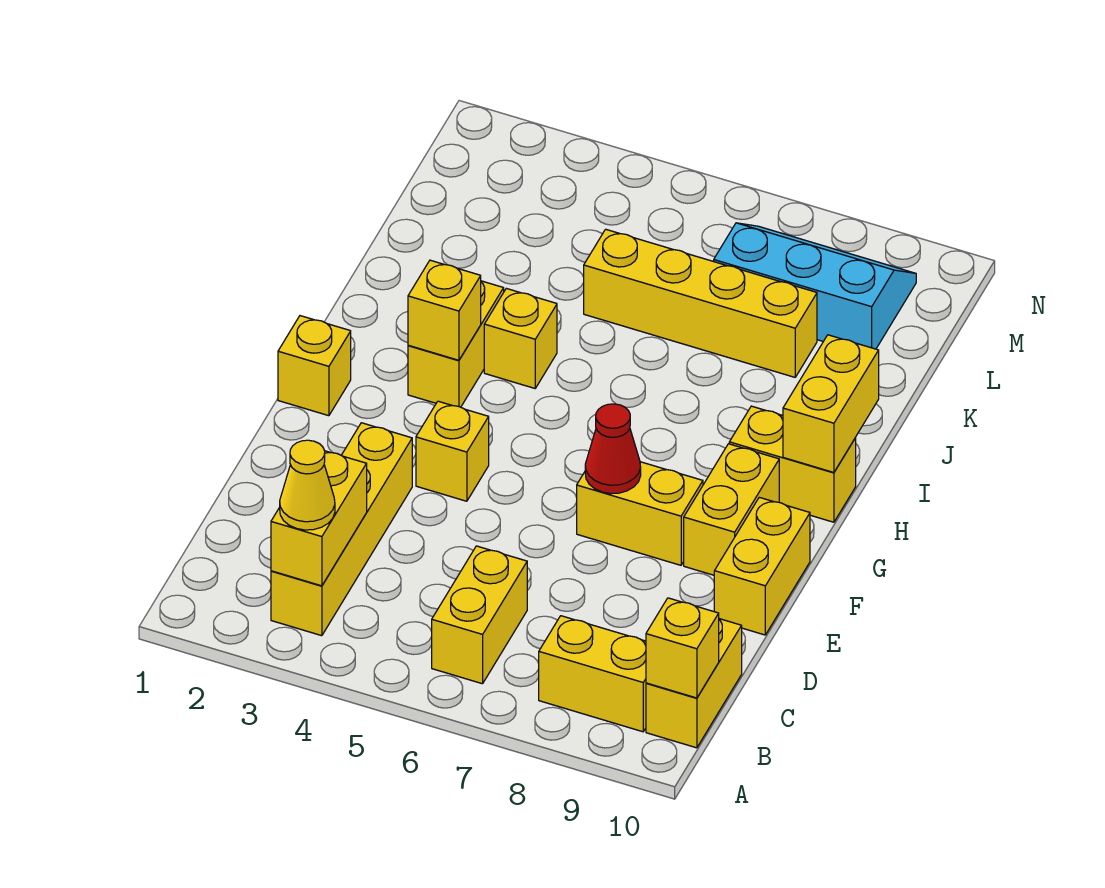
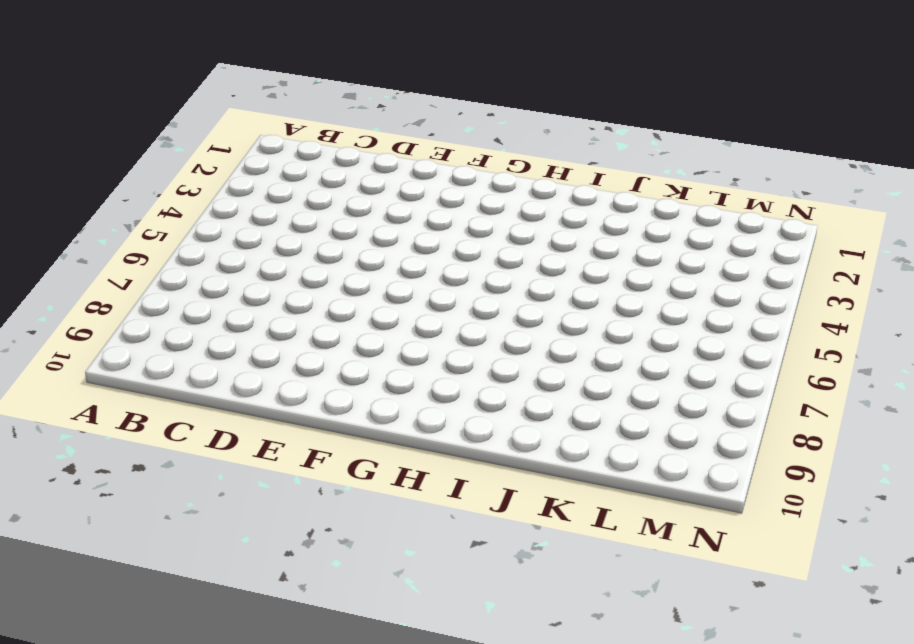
none -> yellow 1x4 brick [271,423,412,636]
none -> yellow 1x2 brick [432,546,527,684]
none -> yellow 1x2 brick [539,616,646,732]

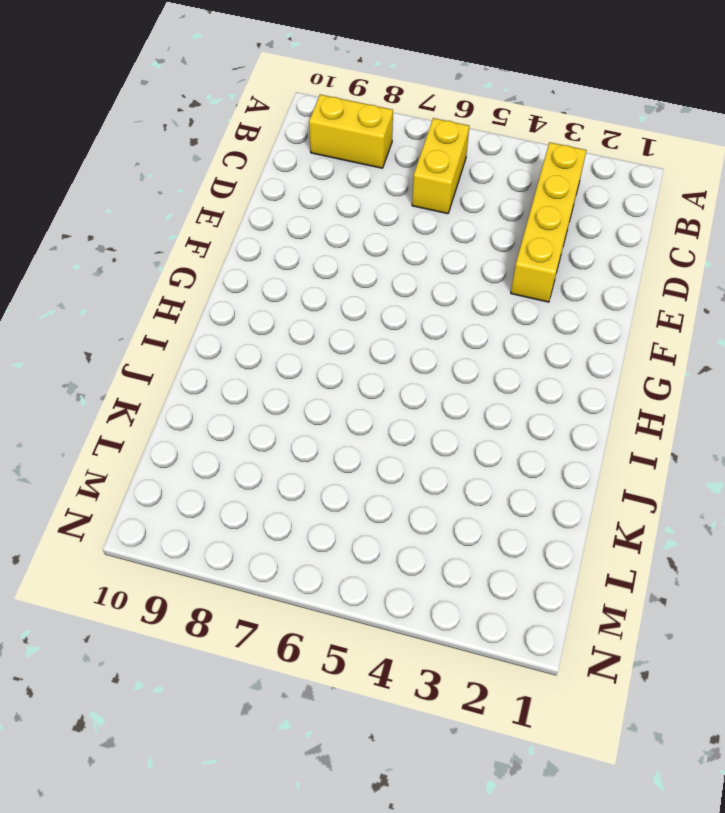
none -> yellow 1x2 brick [646,619,742,748]
none -> yellow 1x2 brick [714,497,810,635]
none -> yellow 1x1 brick [416,401,489,501]

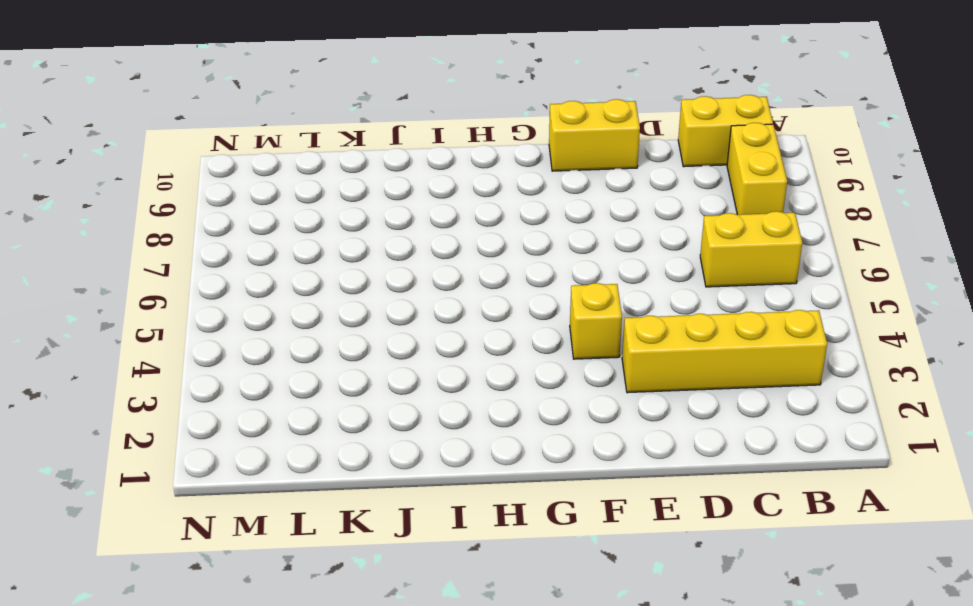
none -> yellow 1x2 brick [577,462,703,565]
none -> yellow 1x2 brick [684,444,779,575]
none -> yellow 1x1 brick [278,316,351,416]

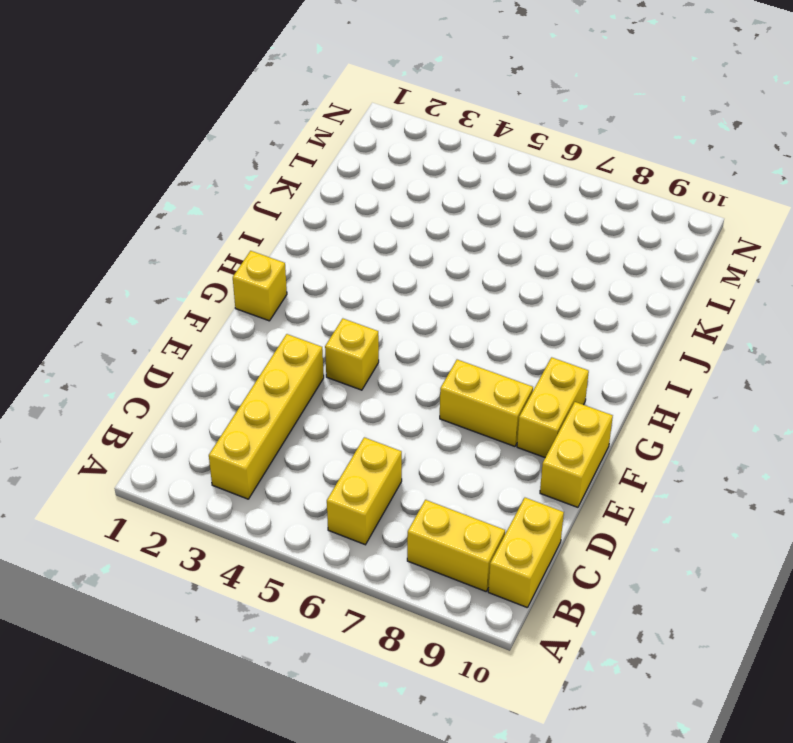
none -> yellow 1x2 brick [408,281,504,407]
none -> yellow 1x2 brick [729,406,856,522]
none -> yellow 1x1 brick [484,288,557,388]

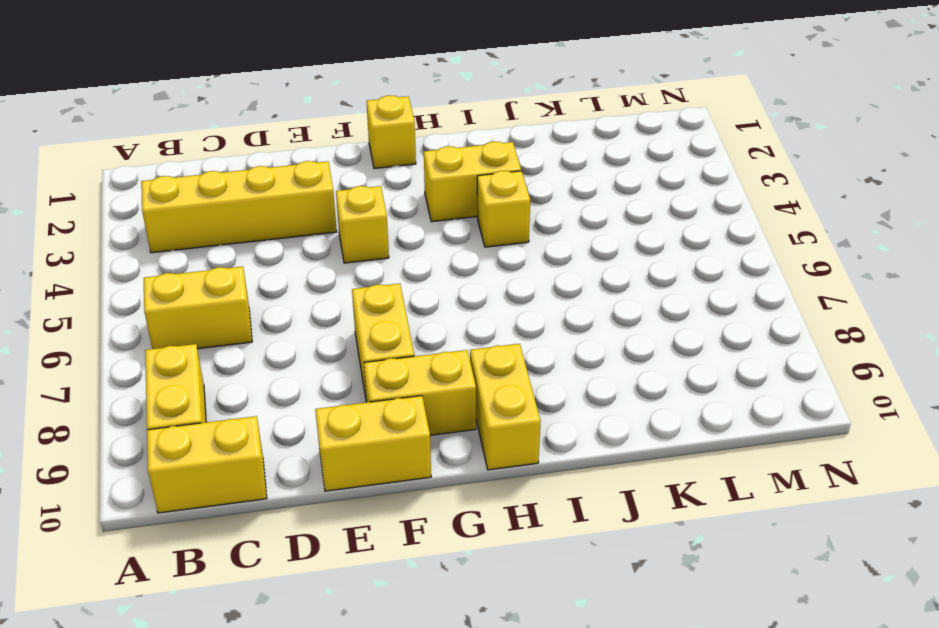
none -> yellow 1x4 brick [584,229,817,377]
none -> cyan 2x3 slope [714,223,916,349]
none -> yellow 1x2 brick [271,451,367,586]

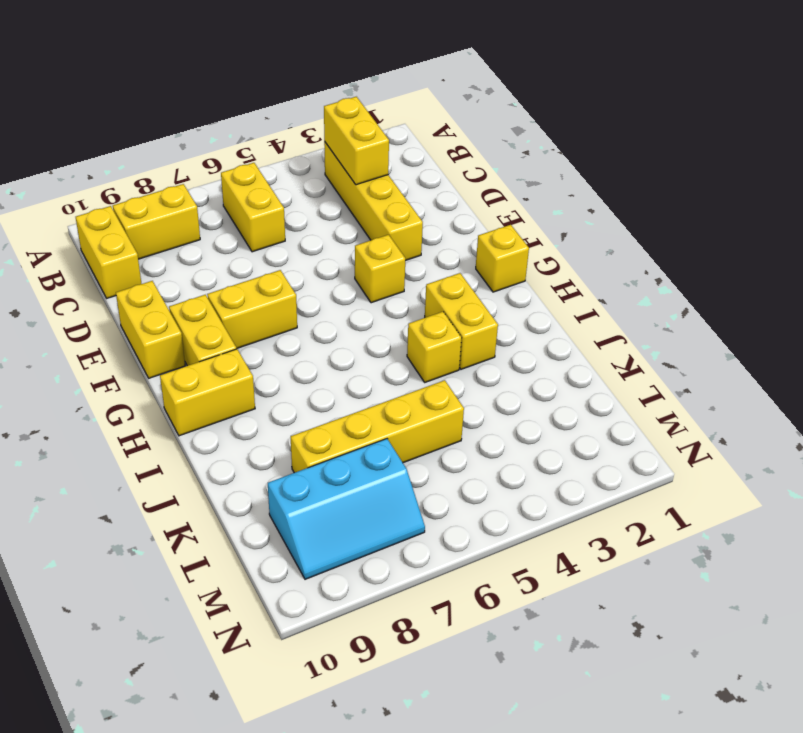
none -> yellow 1x1 brick [646,598,719,698]
none -> red 1x1 cone [585,404,641,494]
none -> yellow 1x1 brick [408,260,481,360]

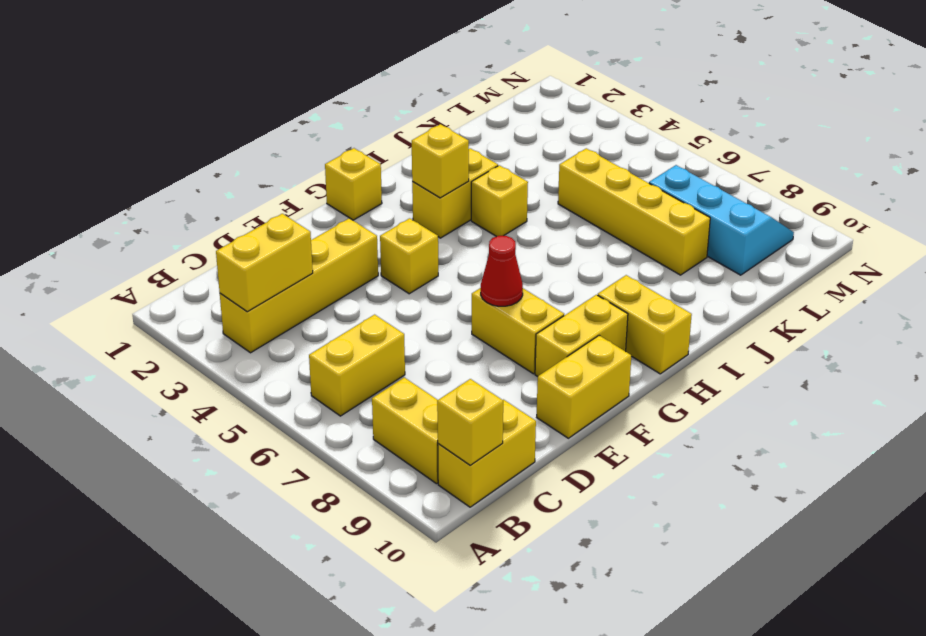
none -> yellow 1x2 brick [783,335,879,472]
none -> yellow 1x1 cone [280,440,335,530]

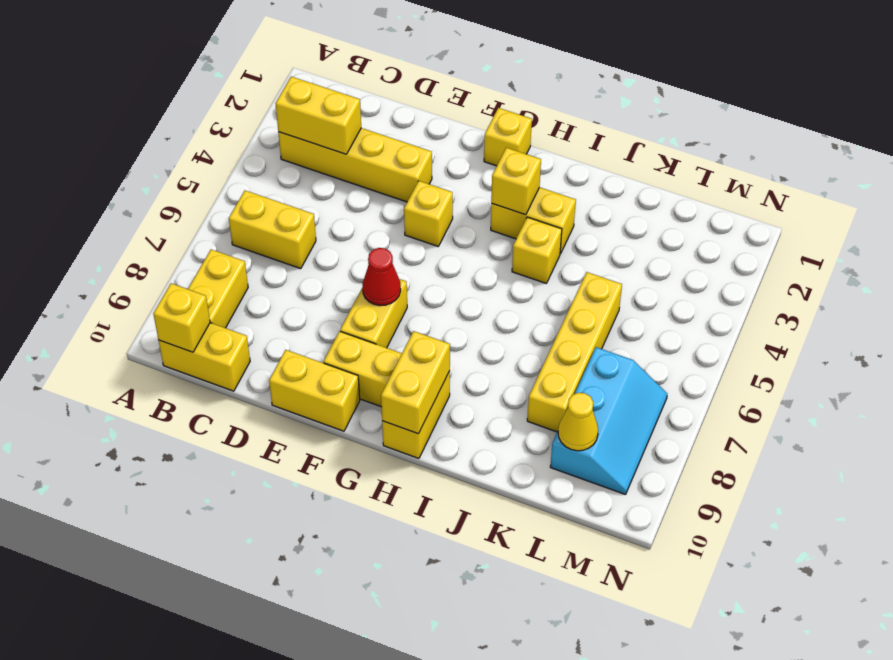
yellow 1x2 brick [381,331,450,434] -> yellow 1x2 brick turned to [783,335,879,472]
yellow 1x1 cone [558,393,598,451] -> yellow 1x1 cone moved to [280,440,335,530]

